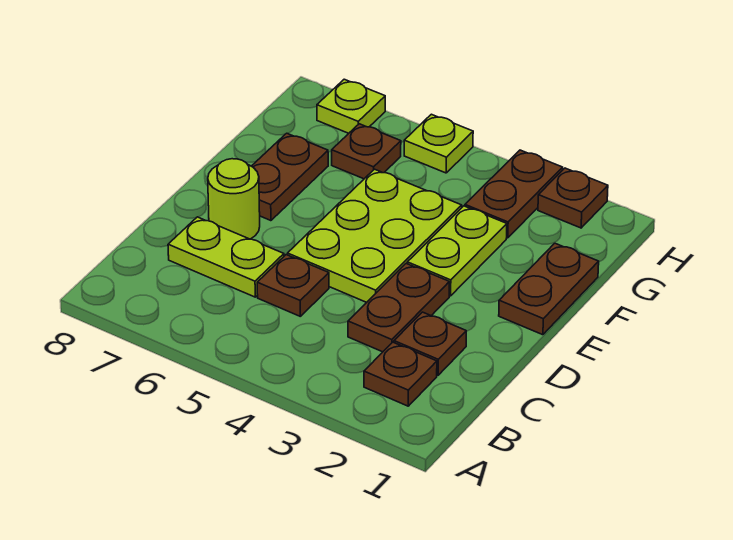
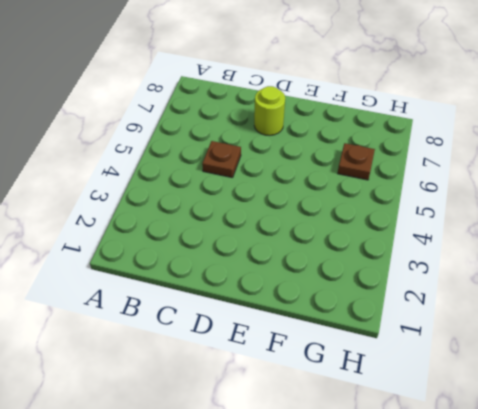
none -> brown 1x1 plate [364,342,437,406]
none -> brown 1x1 plate [394,312,466,375]
none -> brown 1x2 plate [348,264,449,352]

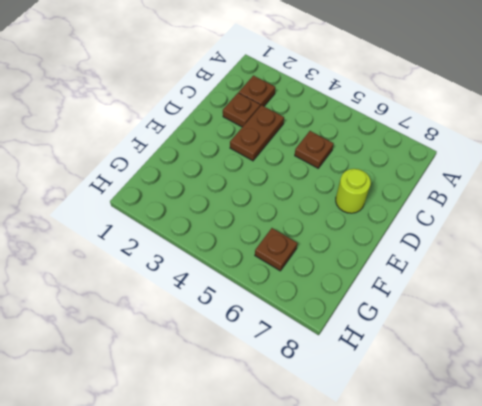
none -> lime 1x2 plate [168,217,284,297]
none -> lime 2x3 plate [288,169,462,302]
none -> brown 1x2 plate [499,243,599,335]

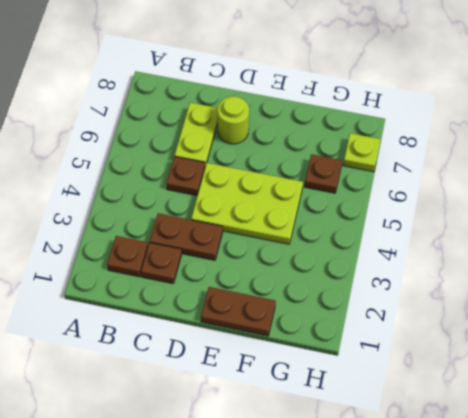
none -> lime 1x2 plate [407,206,507,296]
none -> brown 1x2 plate [252,133,328,221]
none -> brown 1x2 plate [465,150,563,238]

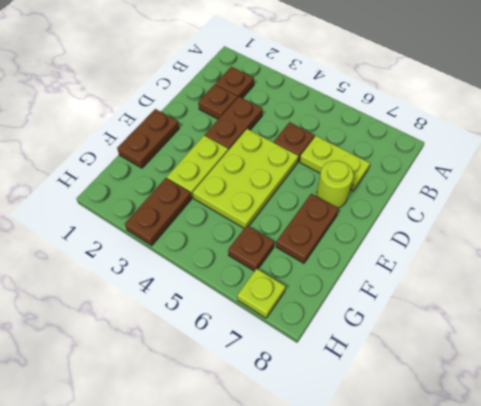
none -> brown 1x1 plate [538,168,608,228]
none -> lime 1x1 plate [404,114,473,173]

